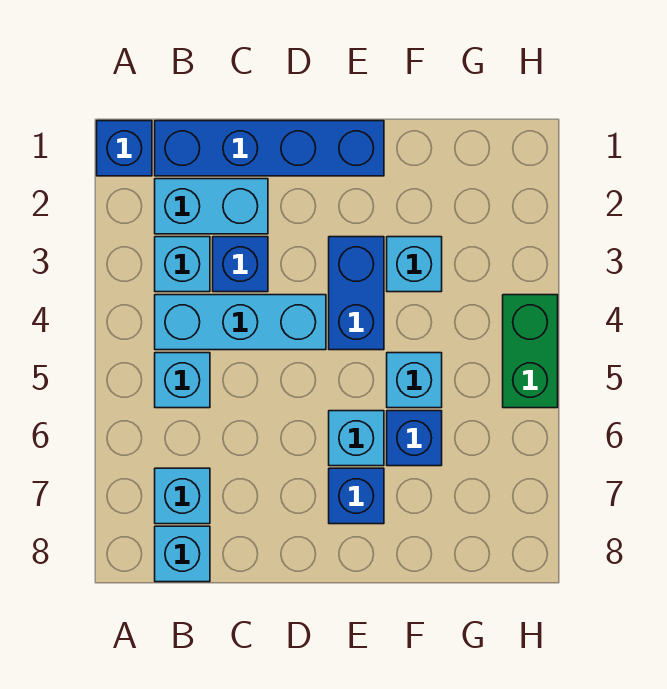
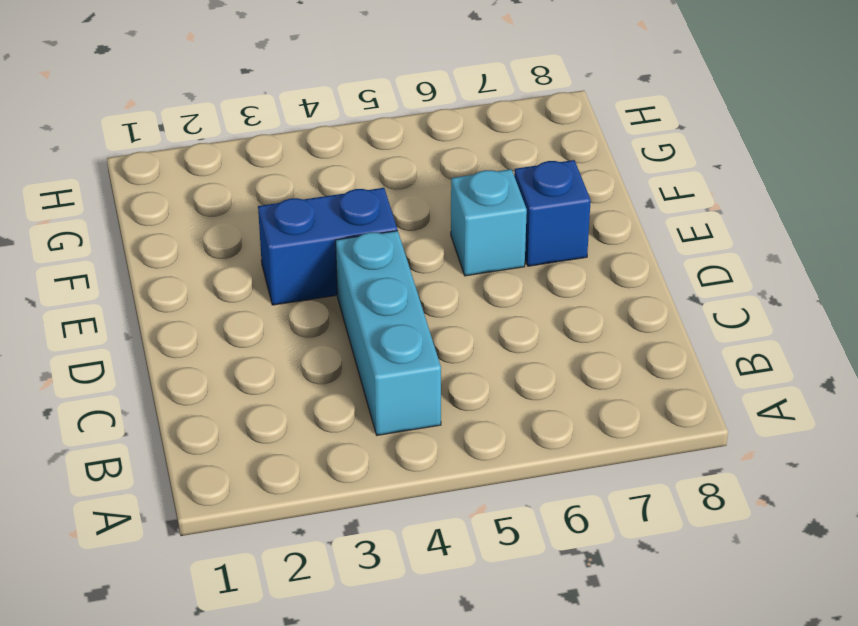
none -> blue 1x1 brick [97,121,152,176]
none -> blue 1x4 brick [155,121,384,176]
none -> cyan 1x2 brick [155,179,268,234]

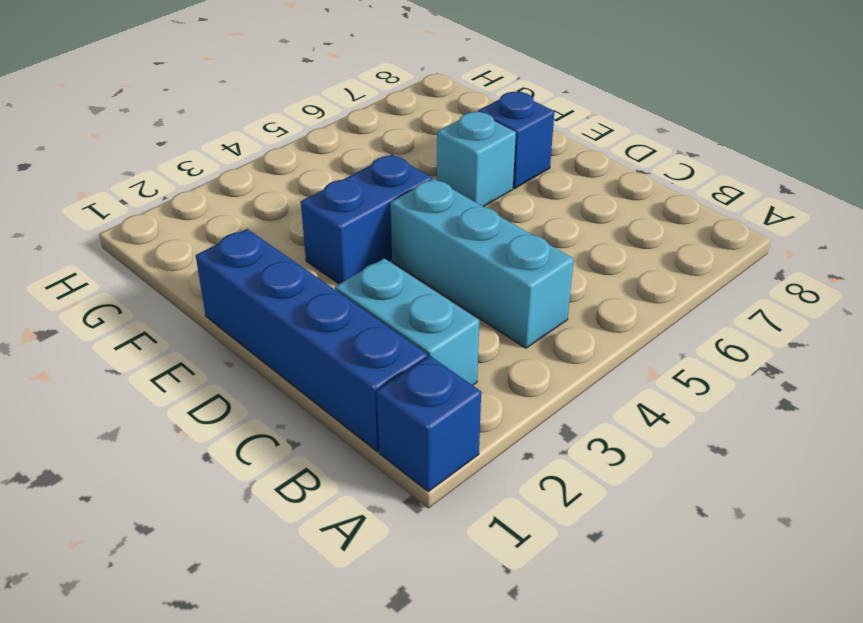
none -> cyan 1x1 brick [155,237,210,292]
none -> cyan 1x1 brick [155,353,210,408]
none -> cyan 1x1 brick [155,468,210,524]

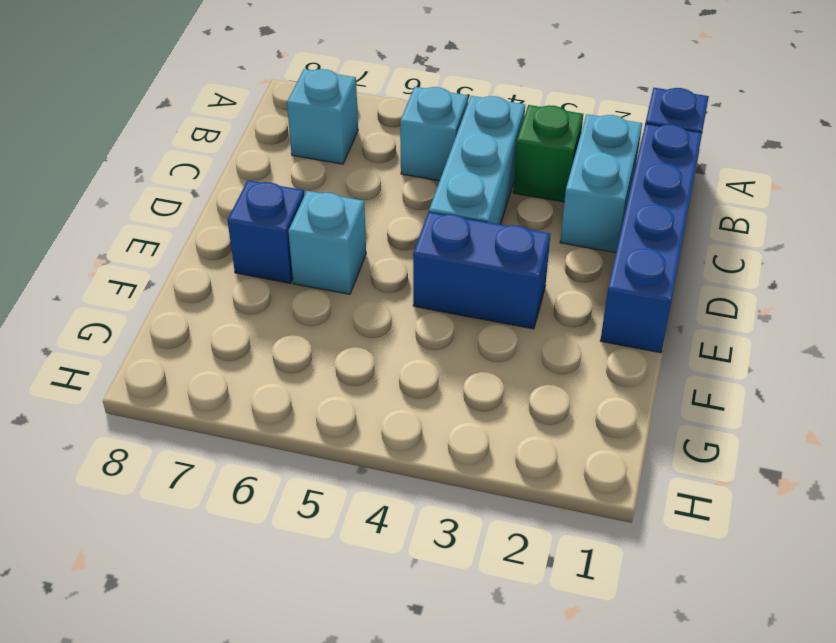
green 1x1 brick [513,105,583,202] -> cyan 1x1 brick [155,237,210,292]
none -> cyan 1x1 brick [155,526,210,582]
none -> blue 1x1 brick [213,237,268,292]
none -> cyan 1x1 brick [387,237,442,292]

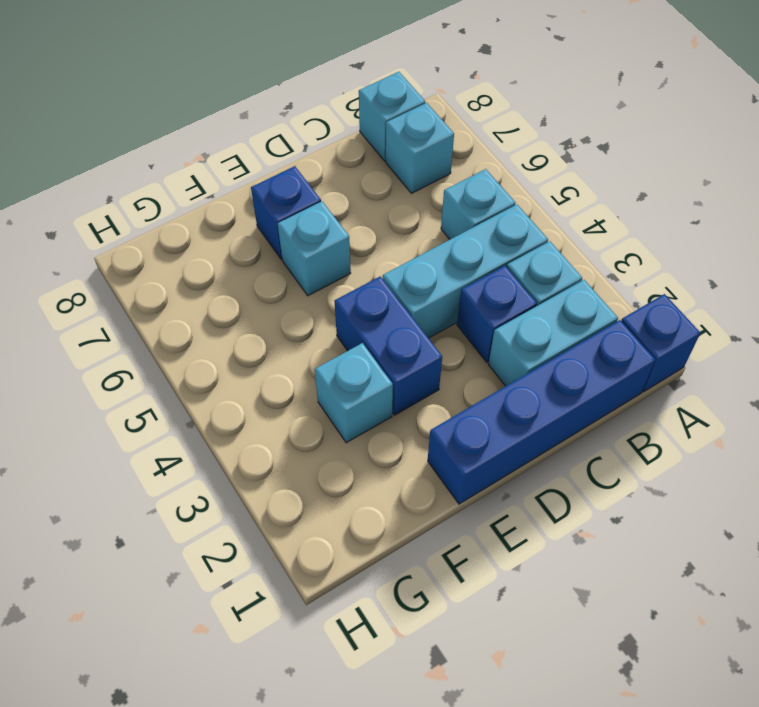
none -> cyan 1x1 brick [387,353,442,408]
none -> blue 1x1 brick [387,411,442,466]
none -> green 1x2 brick [503,295,558,408]

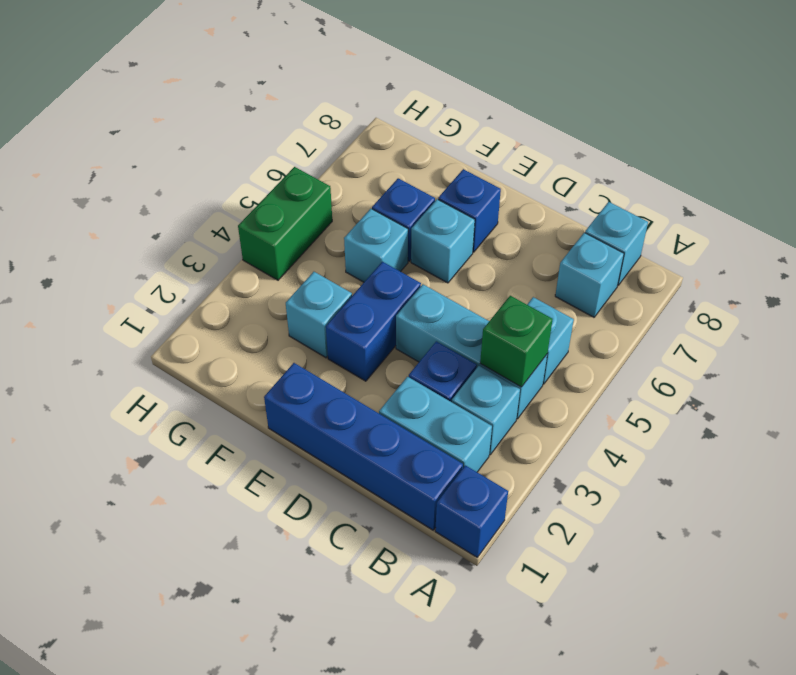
green 1x1 brick [480,296,553,387] -> none

